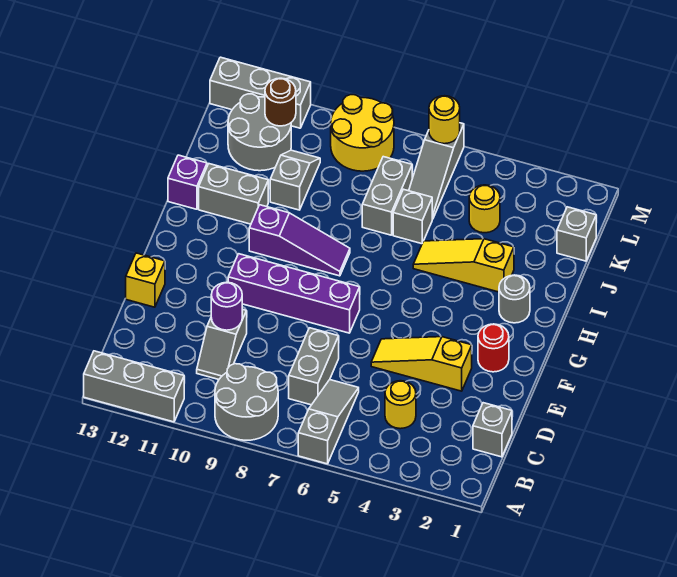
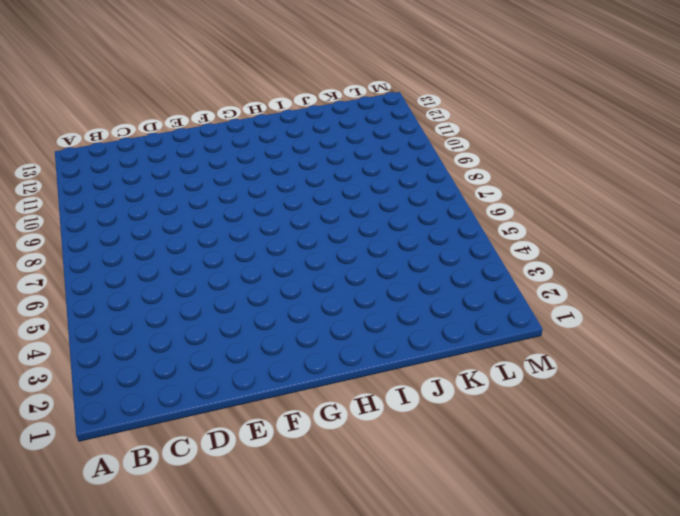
none -> grey 1x3 slope [298,380,359,464]
none -> grey 2x2 round brick [215,364,278,440]
none -> grey 1x3 brick [84,351,184,422]

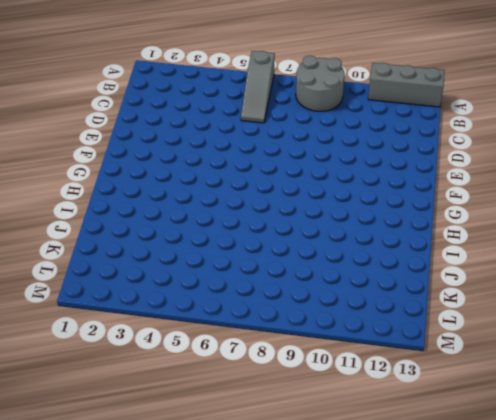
none -> grey 1x1 brick [473,403,512,457]
none -> yellow 1x1 round brick [385,381,416,429]
none -> grey 1x2 brick [289,328,339,405]

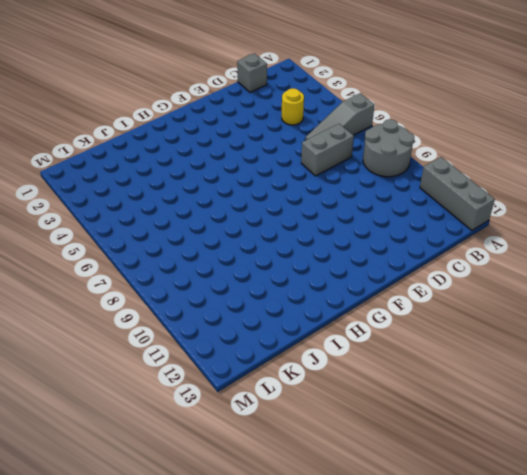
none -> grey 1x2 slope [197,309,247,379]
none -> yellow 1x3 slope [371,337,472,391]
none -> yellow 1x1 brick [126,253,165,307]

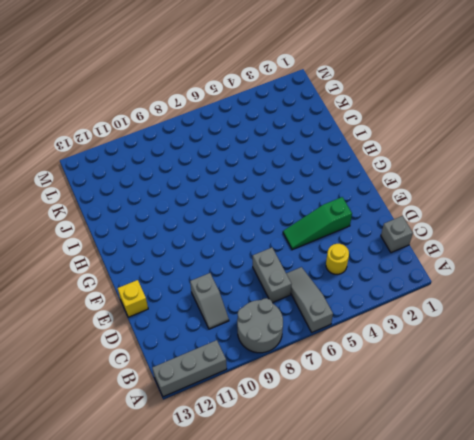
green 1x3 slope [283,197,352,250] -> yellow 1x3 slope [371,337,472,391]
none -> red 1x1 round brick [478,324,509,372]
none -> purple 1x4 brick [228,254,360,333]
none -> grey 1x1 round brick [499,275,530,323]

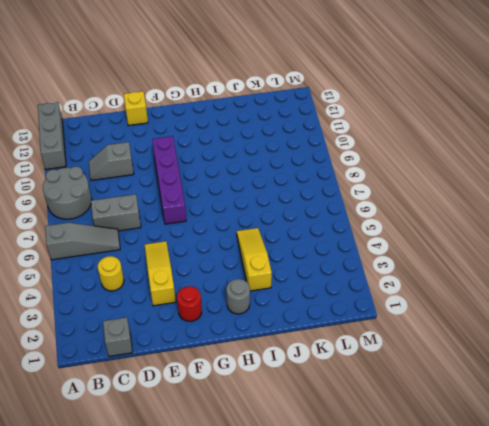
none -> purple 1x3 slope [249,205,350,276]
none -> grey 1x2 brick [199,164,268,224]
none -> purple 1x1 brick [168,155,207,209]

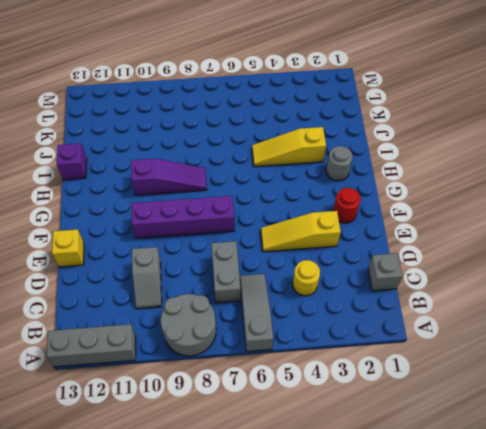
none -> grey 1x2 brick [199,164,268,224]
none -> grey 1x1 brick [393,189,432,244]
none -> grey 1x2 brick [362,157,412,235]

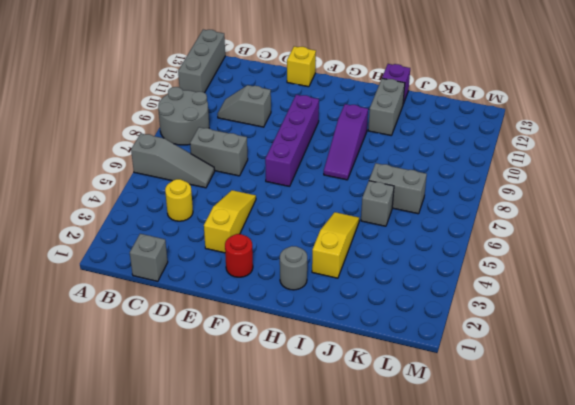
none -> grey 1x2 slope [270,150,320,210]
none -> grey 1x1 brick [557,207,596,261]
none -> yellow 1x1 round brick [469,185,500,233]

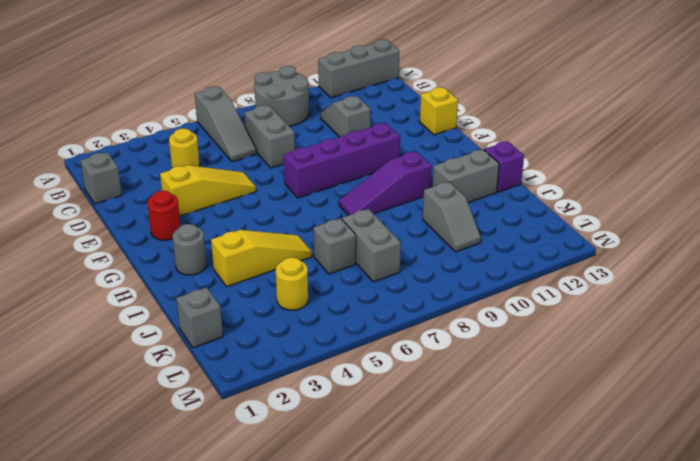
none -> grey 1x3 slope [409,123,464,219]
none -> grey 2x2 round brick [228,94,291,171]
none -> yellow 2x2 round brick [331,95,394,171]

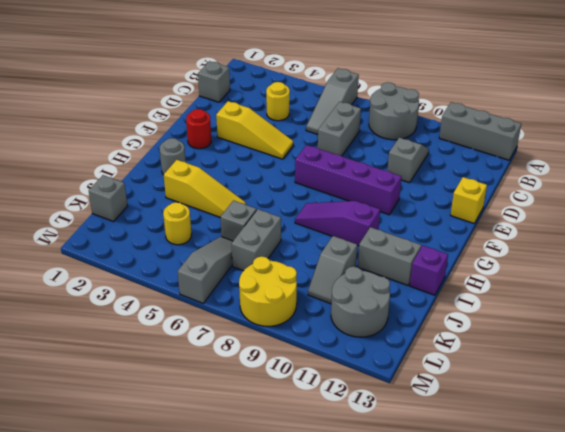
none -> grey 1x3 brick [210,57,311,128]
none -> purple 1x1 round brick [211,282,242,330]
none -> brown 1x1 round brick [265,78,296,126]

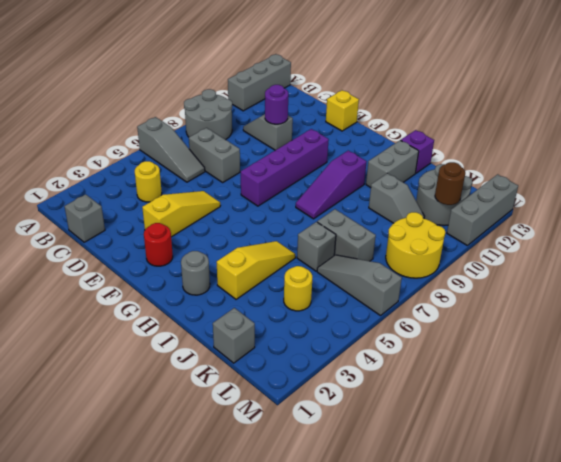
none -> yellow 1x1 round brick [429,96,460,144]

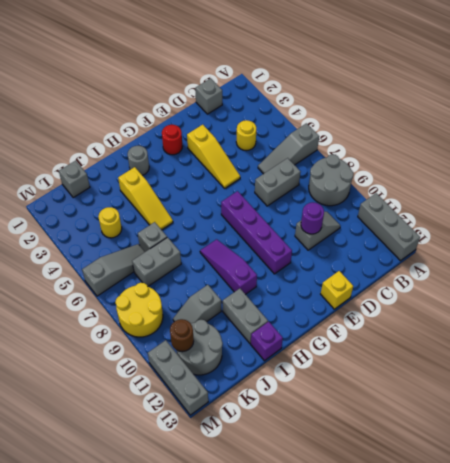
none -> yellow 1x1 round brick [429,96,460,144]

